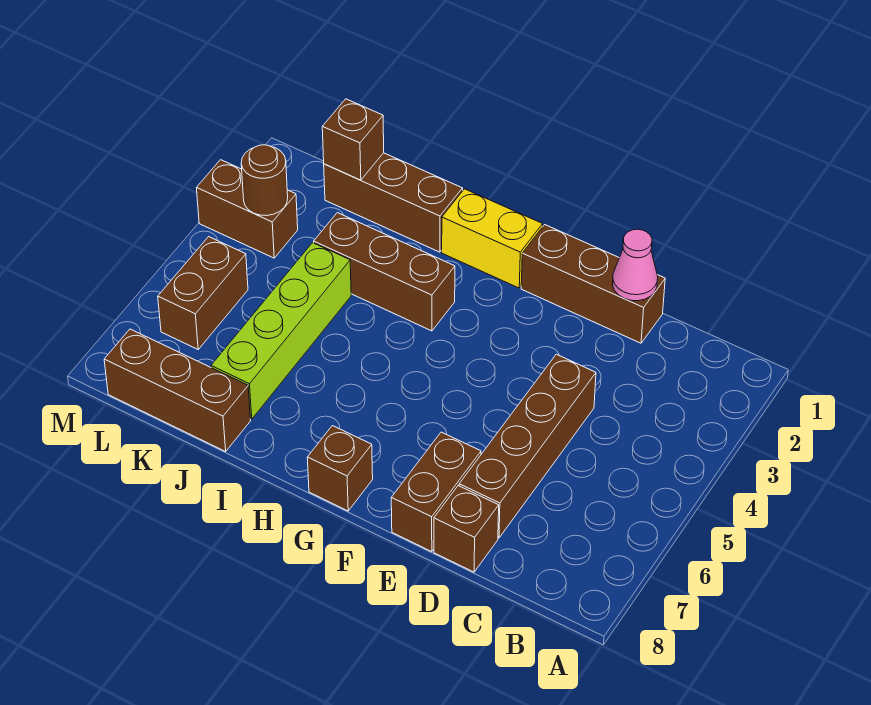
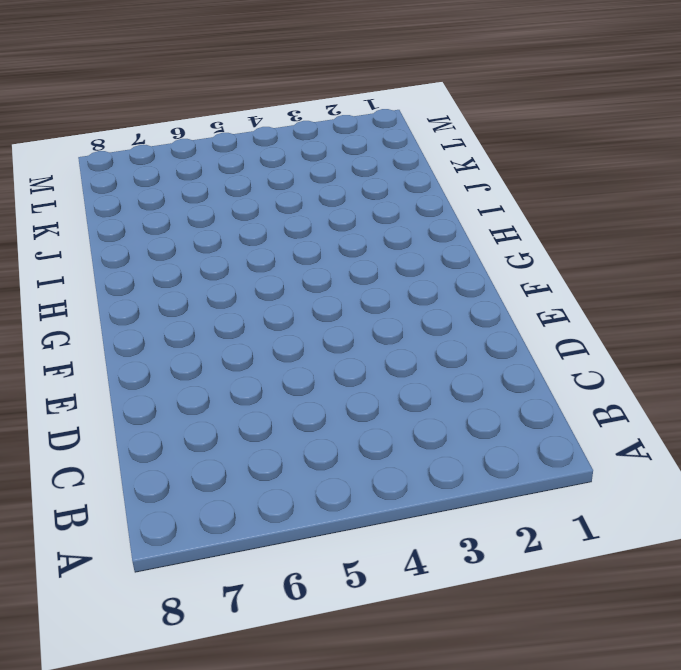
none -> brown 1x3 brick [521,225,665,343]
none -> brown 1x4 brick [459,354,596,538]
none -> brown 1x1 brick [434,486,499,572]

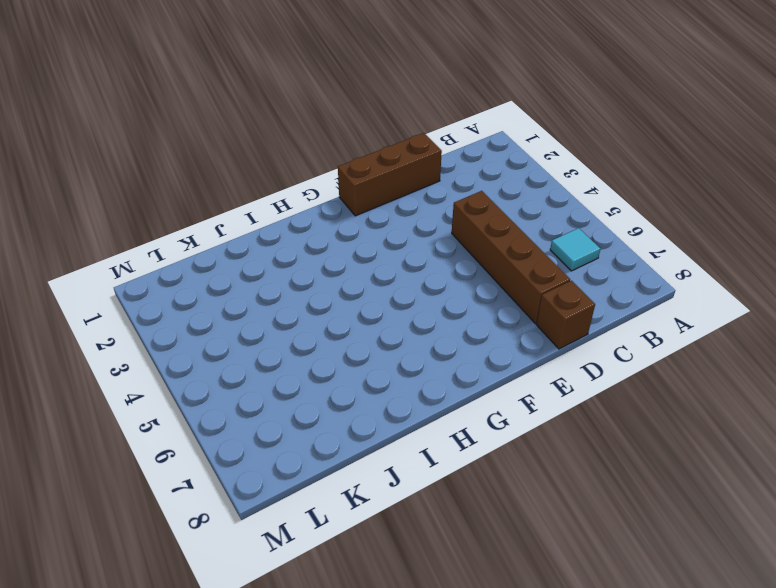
cyan 1x1 tile [550,228,600,271] -> none
none -> brown 1x2 brick [391,432,481,552]
none -> yellow 1x2 brick [442,189,543,288]
none -> brown 1x1 brick [307,426,373,511]

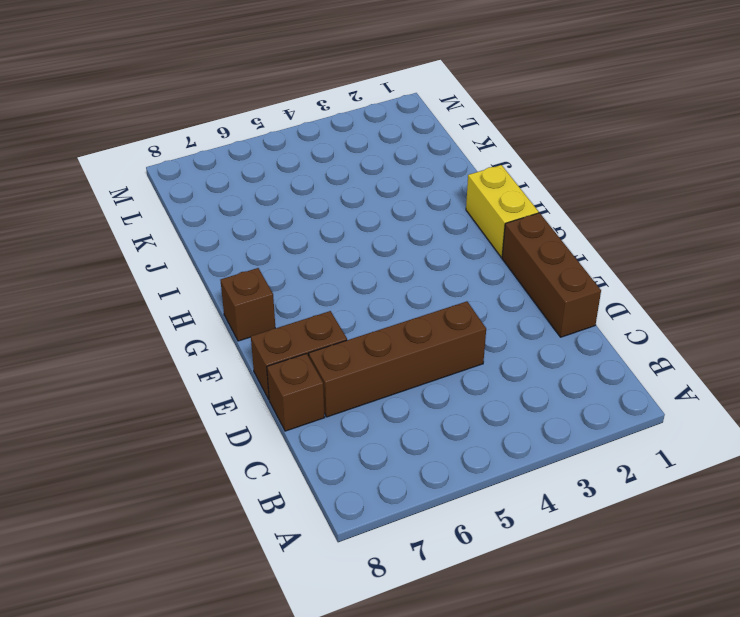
none -> brown 1x3 brick [314,213,455,331]
none -> brown 1x3 brick [324,153,463,252]
none -> lime 1x4 brick [211,243,351,419]

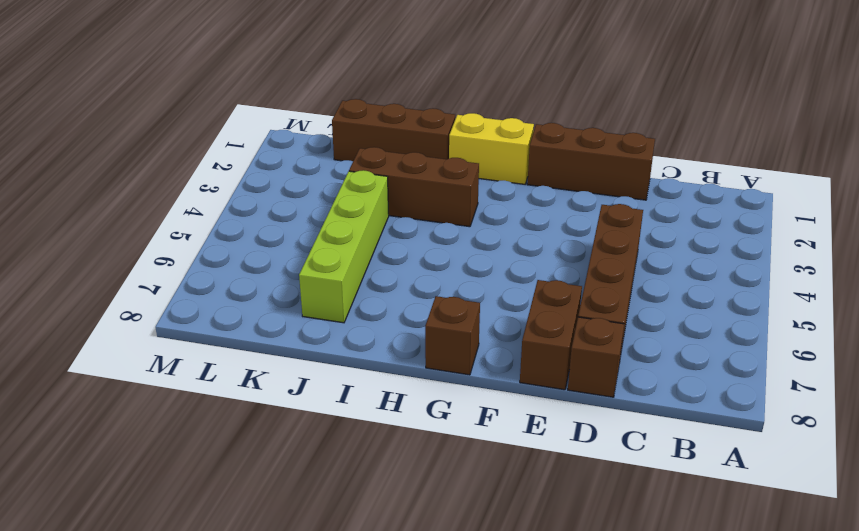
none -> brown 1x3 brick [104,329,251,451]
none -> brown 1x2 brick [197,160,298,258]
none -> brown 1x2 brick [158,237,248,349]

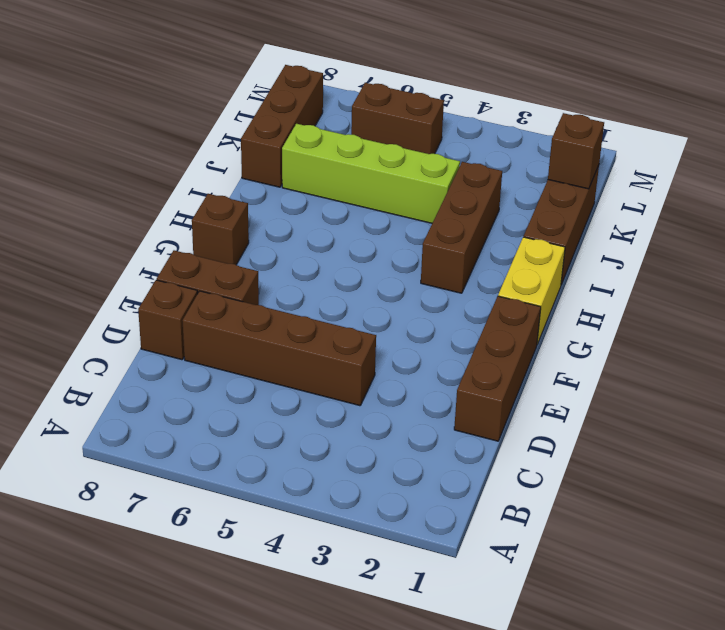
none -> brown 1x2 brick [197,160,298,258]
none -> pink 1x1 cone [613,229,658,301]
none -> brown 1x1 round brick [241,145,288,216]

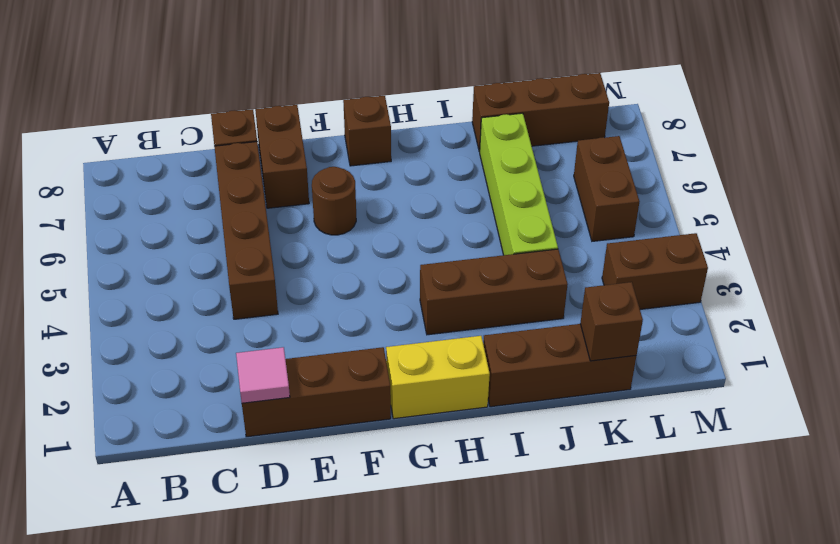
pink 1x1 tile [236,347,290,403] -> pink 1x1 cone [613,229,658,301]
brown 1x1 round brick [312,167,356,235] -> brown 1x1 round brick moved to [241,145,288,216]

